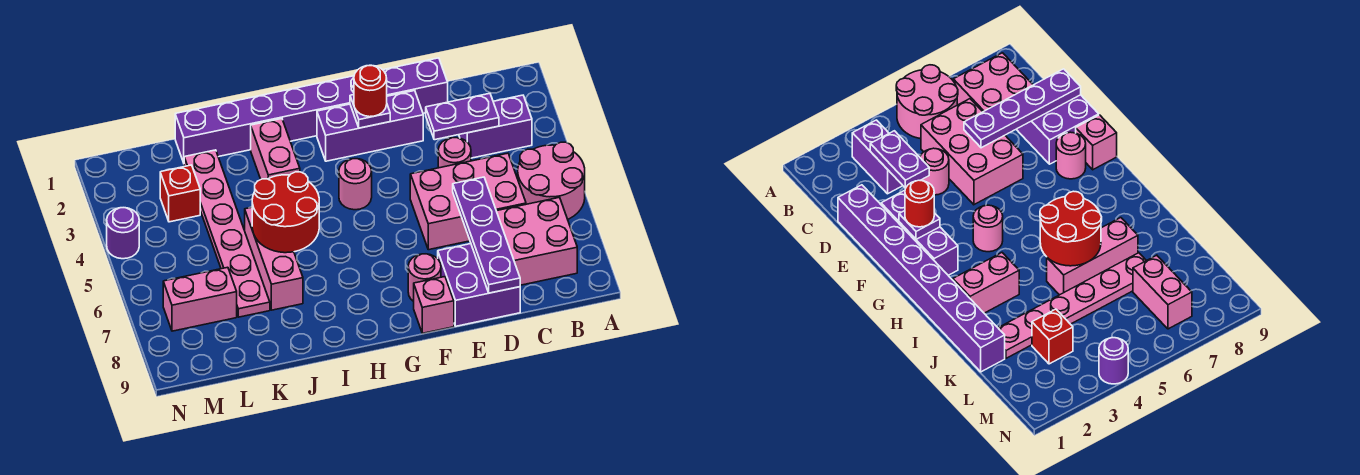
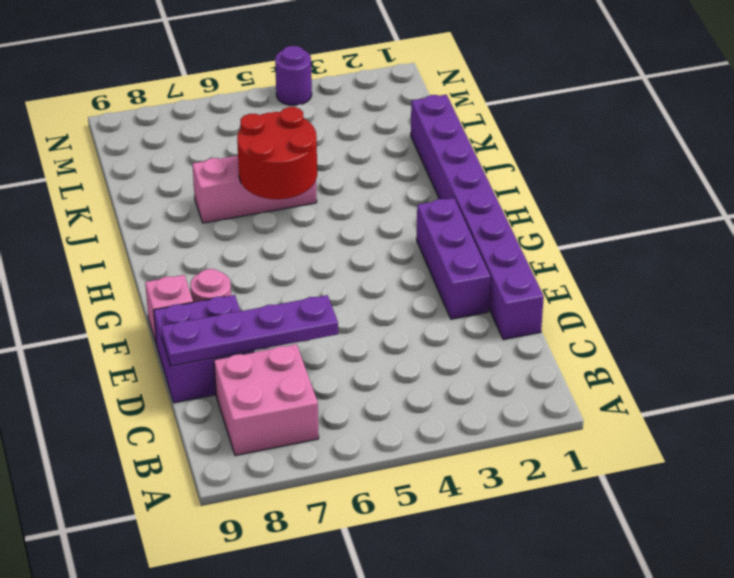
none -> pink 2x2 round brick [518,142,585,219]
none -> purple 1x2 brick [459,95,532,158]
none -> pink 2x3 brick [410,153,526,250]

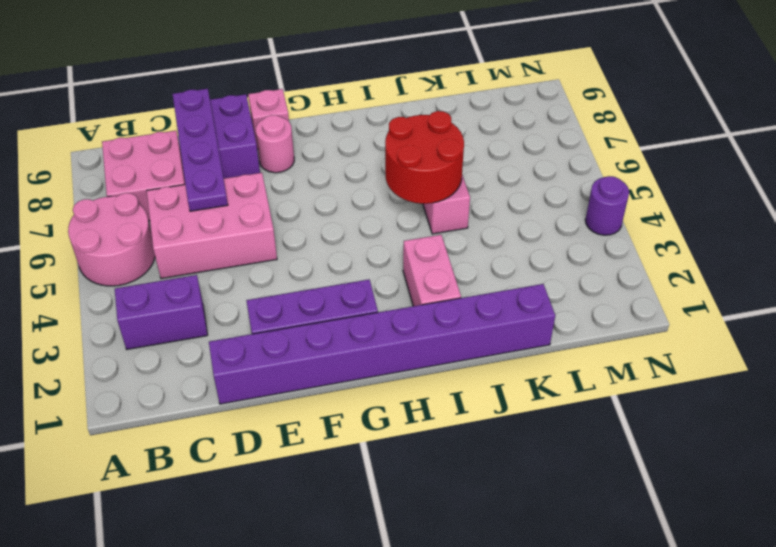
none -> pink 1x1 round brick [438,138,471,168]
none -> pink 1x1 round brick [339,159,372,210]
none -> pink 1x6 plate [184,150,270,317]

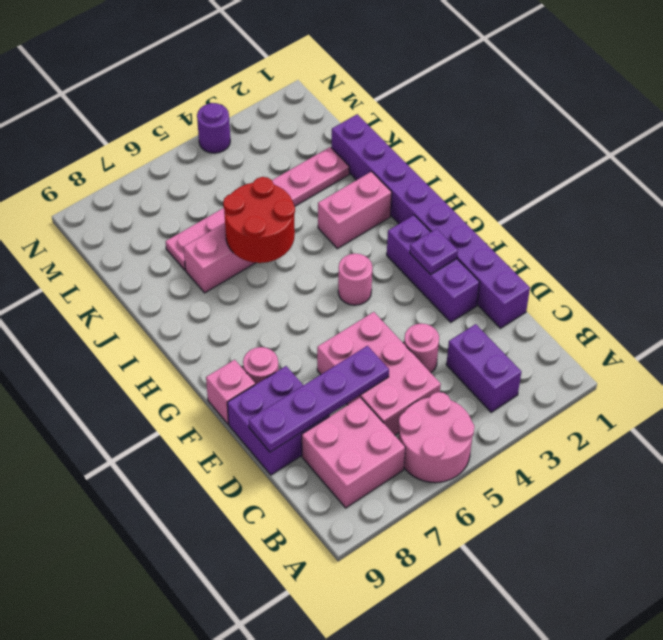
none -> red 1x1 brick [160,165,200,222]
none -> pink 1x2 brick [163,267,237,331]
none -> purple 1x2 plate [426,93,499,140]

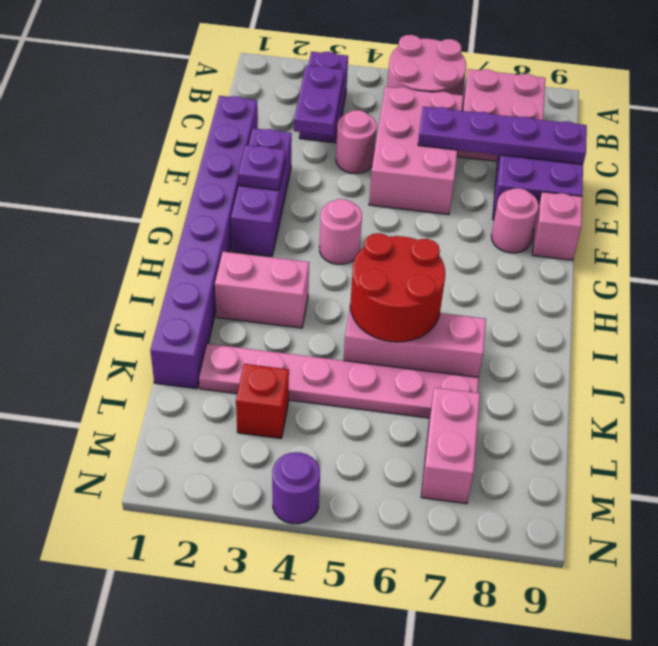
none -> red 1x1 round brick [354,65,387,117]

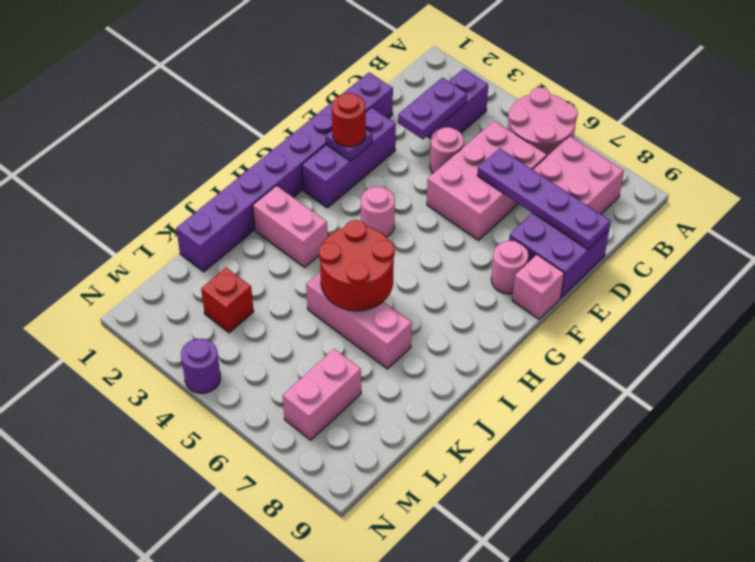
none -> pink 1x6 plate [184,150,270,317]

